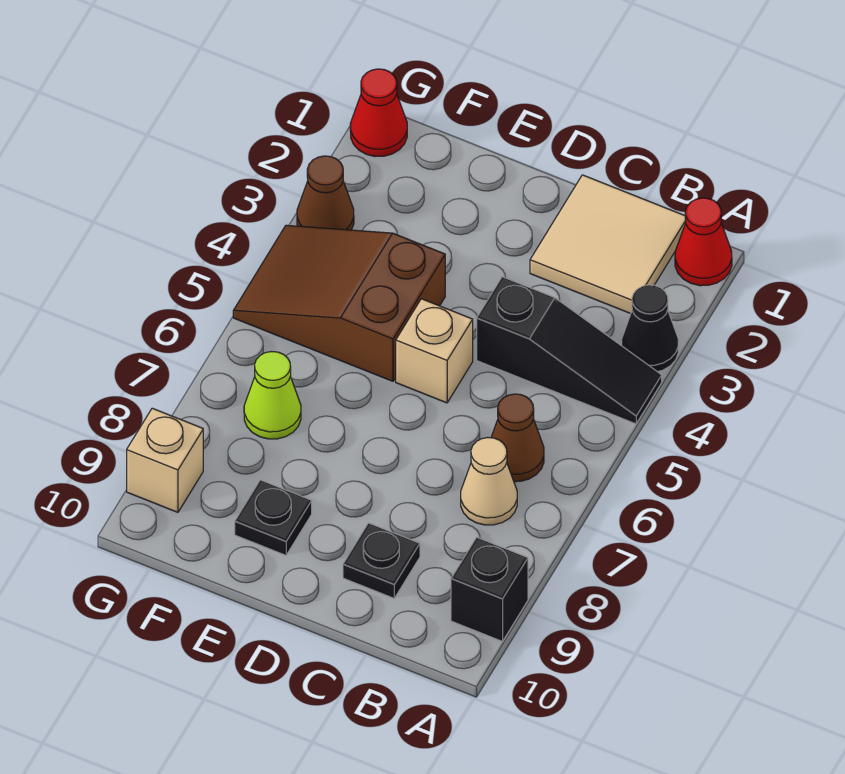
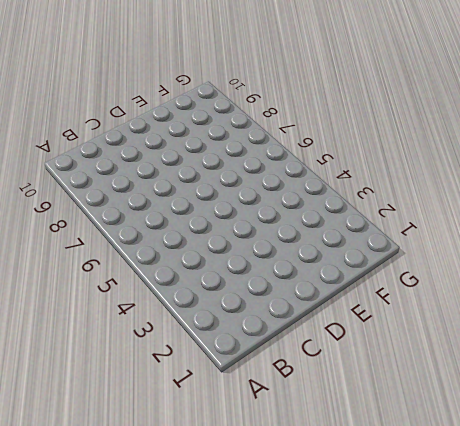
none -> red 1x1 cone [675,198,732,286]
none -> black 1x1 cone [622,285,678,372]
none -> black 1x3 slope [477,277,662,424]

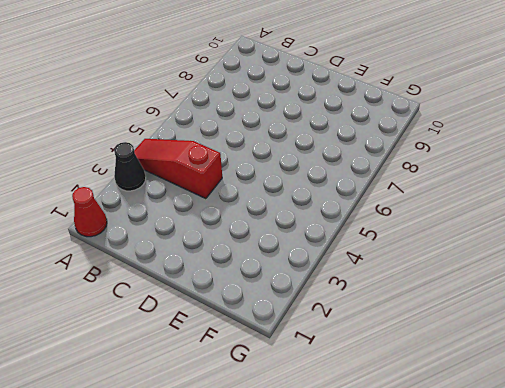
red 1x3 slope [134,139,222,199] -> black 1x3 slope [477,277,662,424]
none -> black 1x1 brick [451,537,528,641]
none -> tan 2x2 tile [530,175,686,314]
none -> brown 1x1 cone [491,394,544,482]

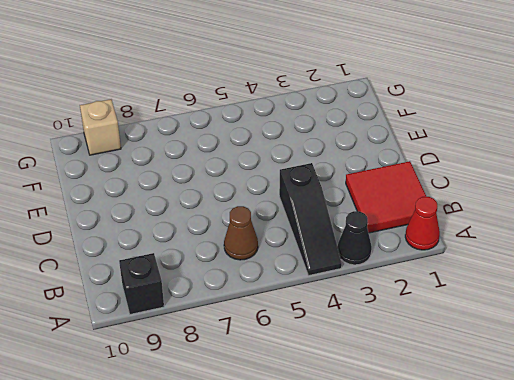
red 2x2 tile [346,161,426,233] -> tan 2x2 tile [530,175,686,314]
none -> tan 1x1 cone [461,438,517,525]
none -> black 1x1 plate [343,523,420,598]
none -> tan 1x1 brick [396,299,473,403]

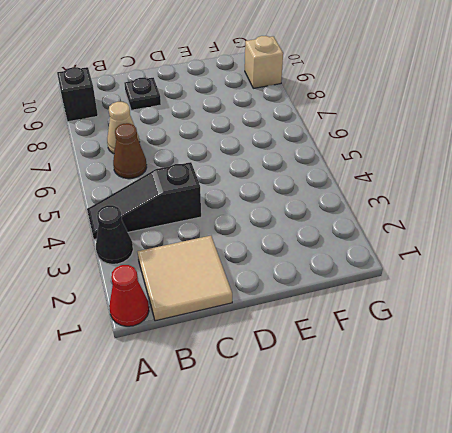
none -> tan 1x1 brick [396,299,473,403]
none -> brown 2x3 slope [233,225,445,381]
none -> black 1x1 plate [235,480,312,555]

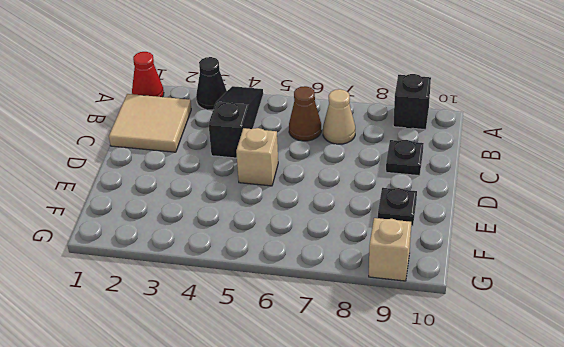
none -> brown 2x3 slope [233,225,445,381]
none -> lime 1x1 cone [244,352,301,439]
none -> red 1x1 cone [350,69,407,156]

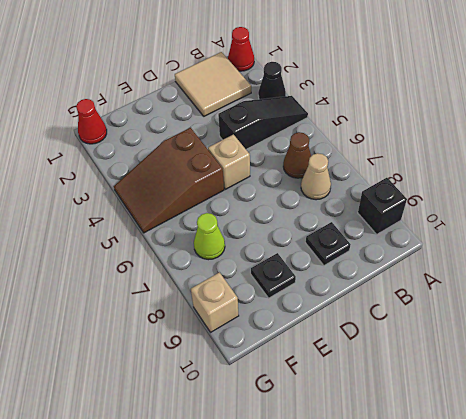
none -> brown 1x1 cone [297,156,354,230]

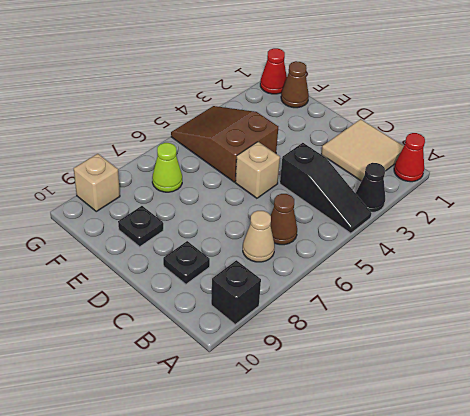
brown 1x1 cone [281,61,309,108] -> brown 1x1 cone moved to [297,156,354,230]

